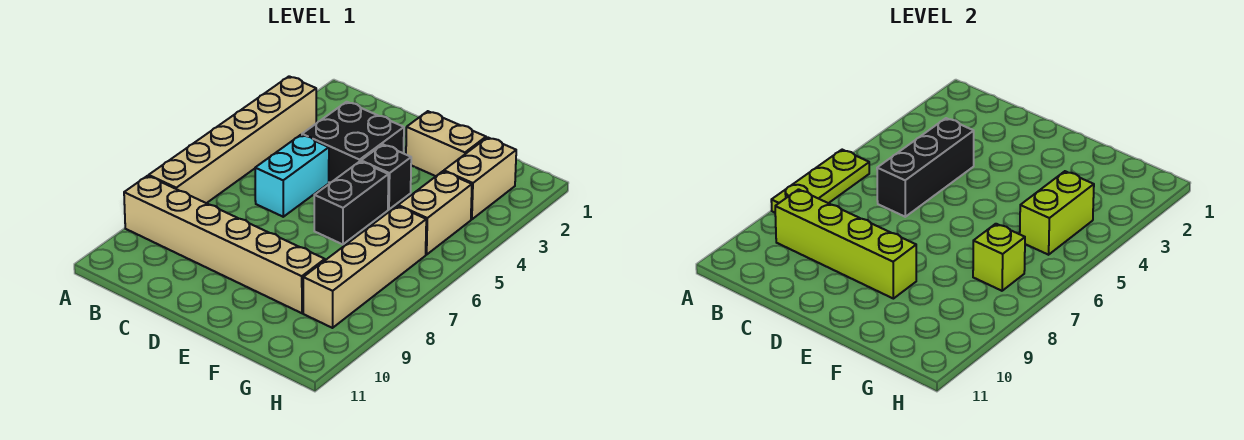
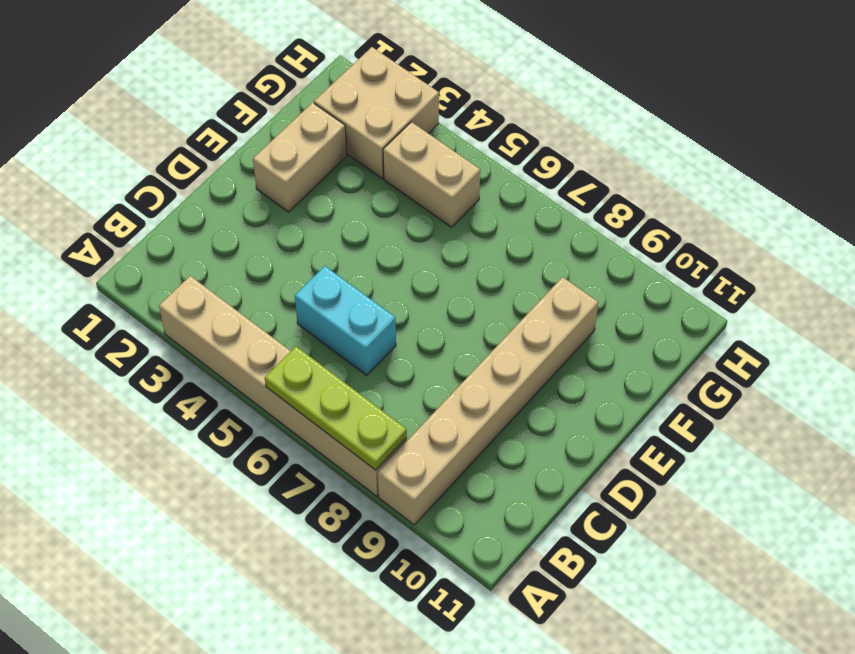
tan 2x2 brick [314,47,439,178] -> tan 1x2 brick [444,137,516,219]
none -> black 2x2 brick [302,102,404,183]
none -> black 1x1 brick [361,145,411,209]
none -> black 1x2 brick [314,161,388,244]

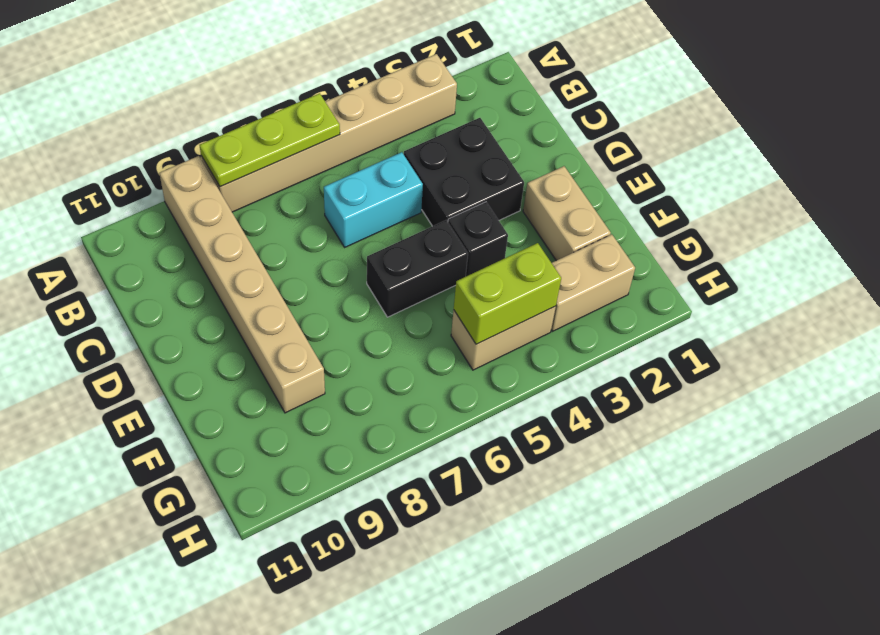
none -> tan 1x4 brick [303,206,426,328]
none -> lime 1x4 brick [775,189,916,299]
none -> black 1x3 brick [877,118,974,217]

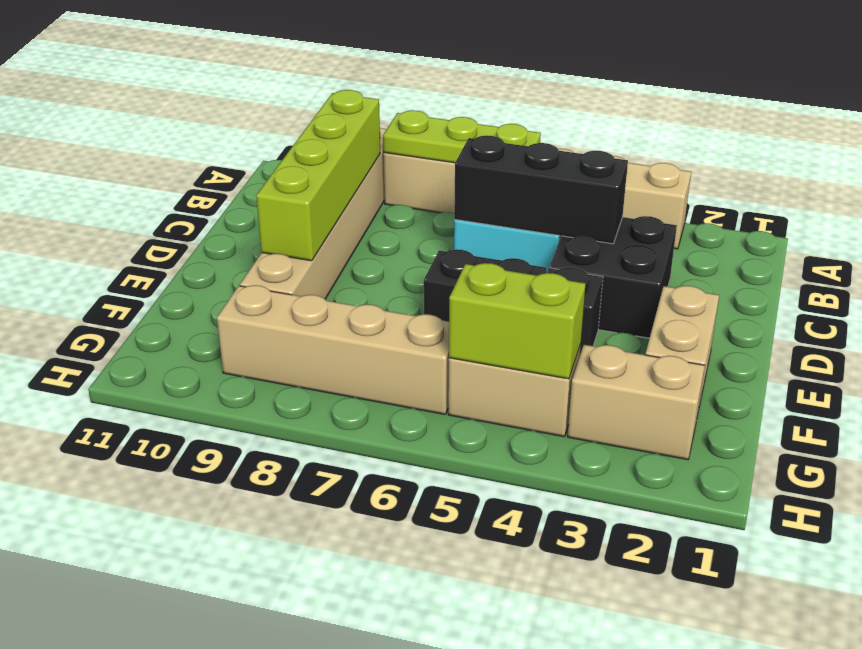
none -> lime 1x1 brick [973,224,1025,291]

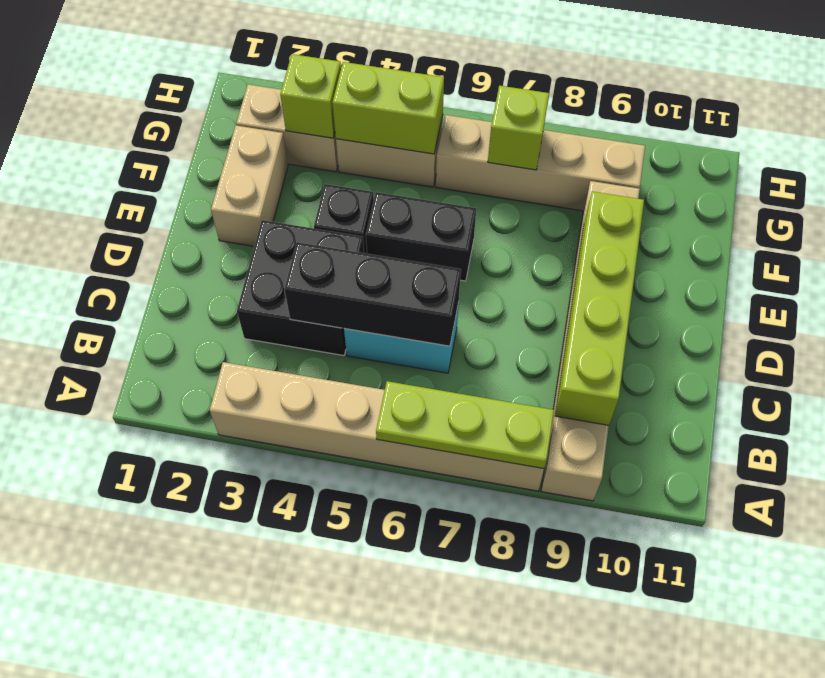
lime 1x1 brick [280,54,341,138] -> none

